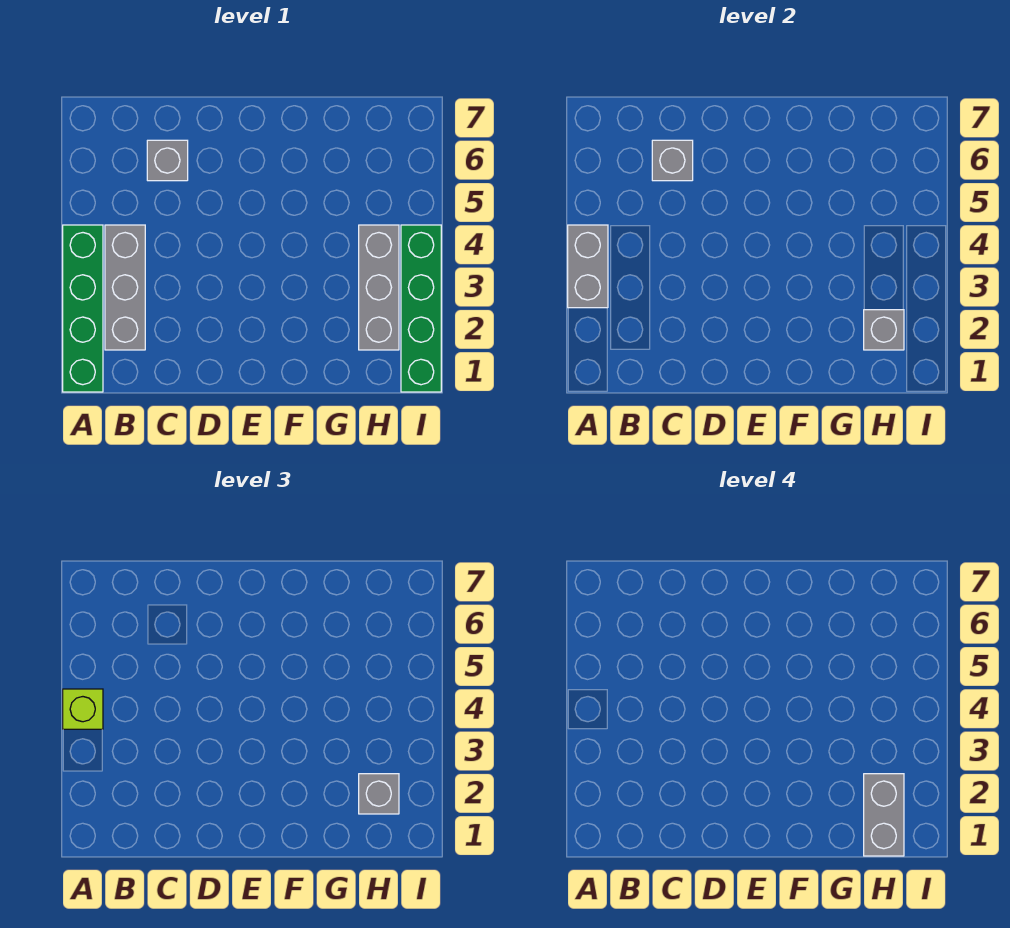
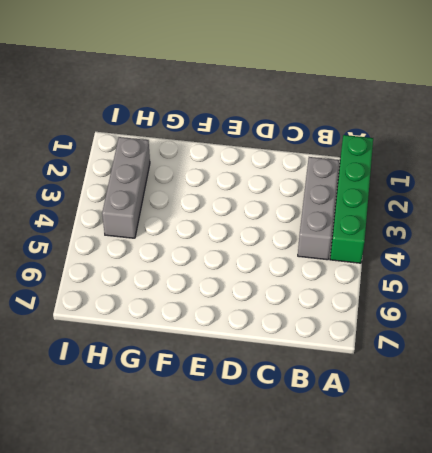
none -> grey 1x1 brick [147,140,188,181]
none -> green 1x4 brick [401,225,441,392]

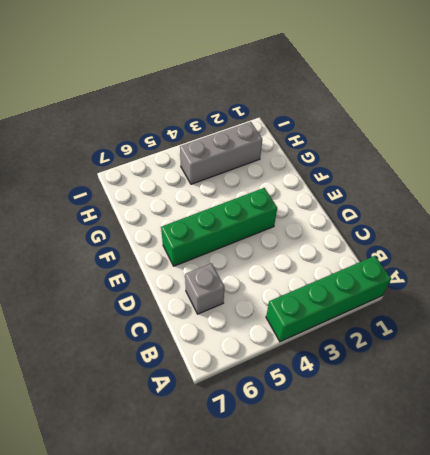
green 1x4 brick [161,188,277,266] -> green 1x4 brick moved to [401,225,441,392]
none -> grey 1x3 brick [105,225,145,350]
none -> grey 1x2 brick [568,225,608,308]

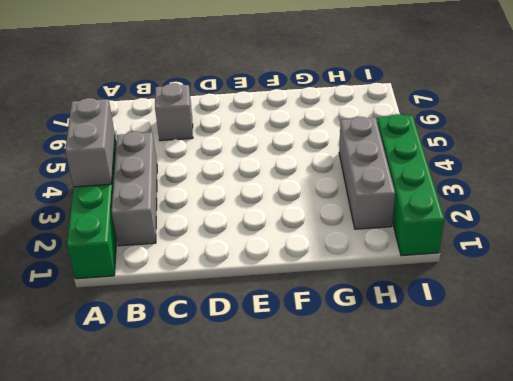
none -> grey 1x1 brick [652,140,693,181]
none -> grey 1x1 brick [864,310,904,350]

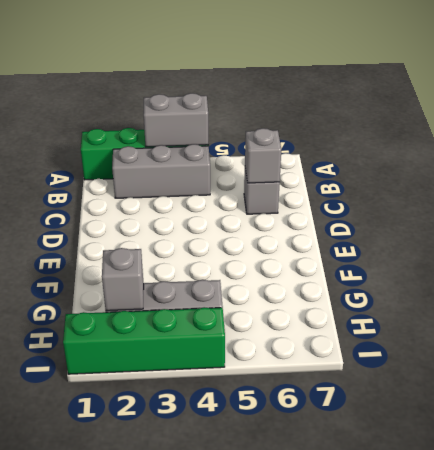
none -> lime 1x1 brick [63,689,103,729]
none -> grey 1x1 brick [359,774,399,814]

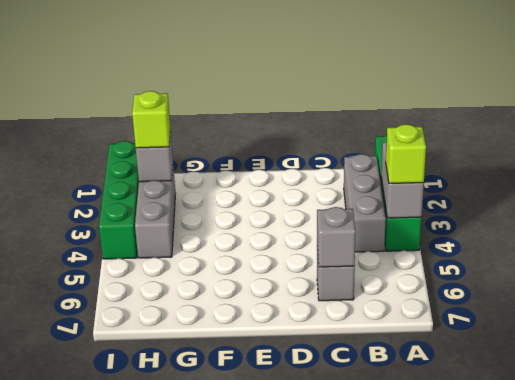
lime 1x1 brick [132,91,170,148] -> grey 1x1 brick [359,774,399,814]
none -> grey 1x2 brick [864,774,904,856]

